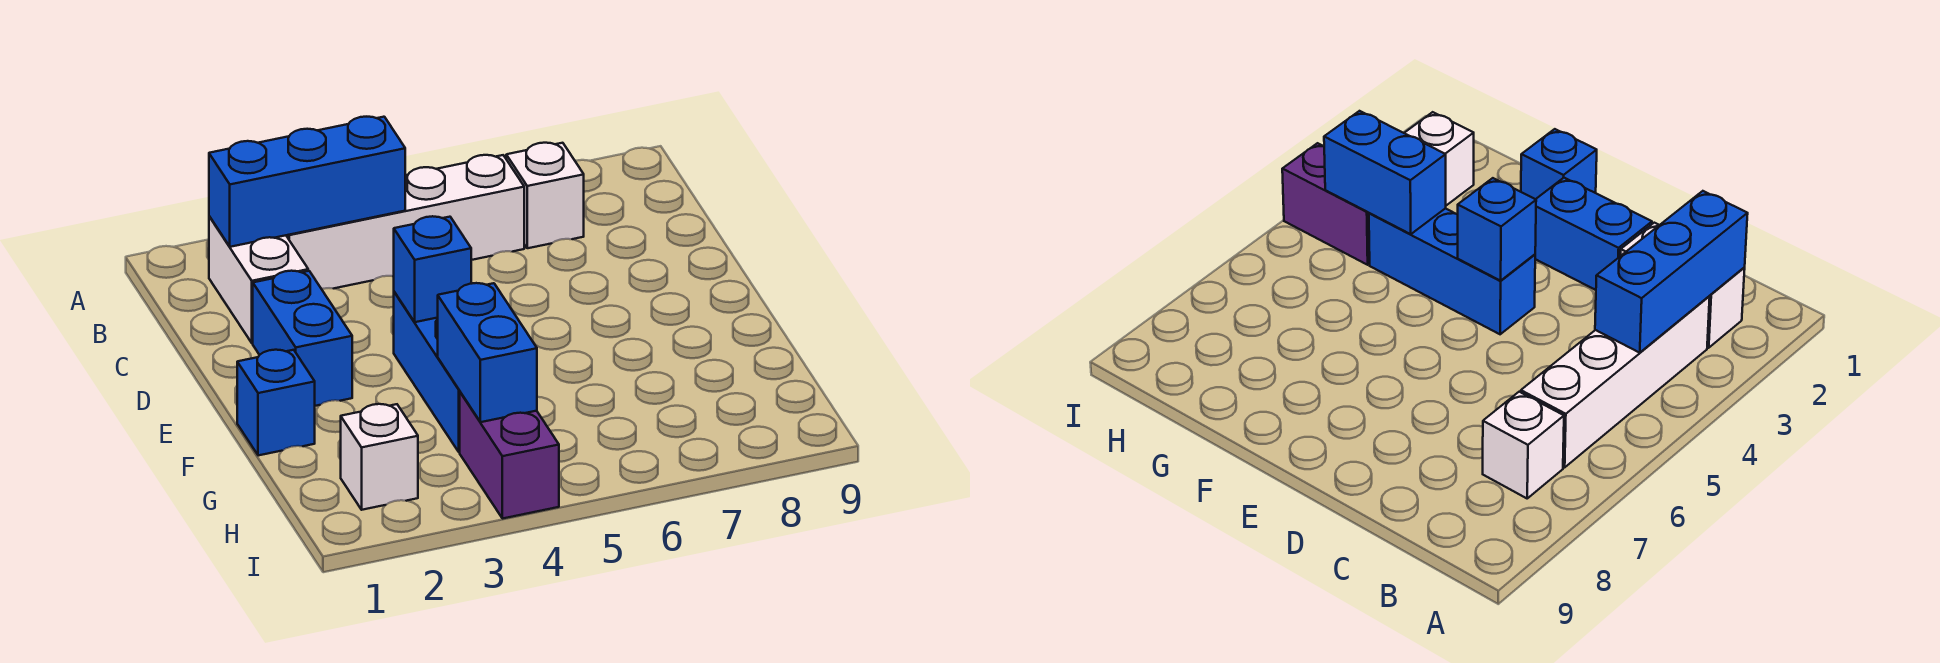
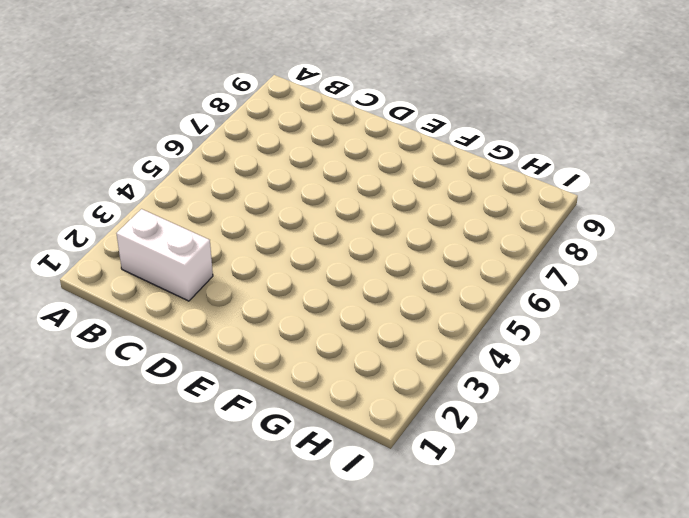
none -> white 1x4 brick [286,155,524,289]
none -> white 1x1 brick [506,143,584,248]

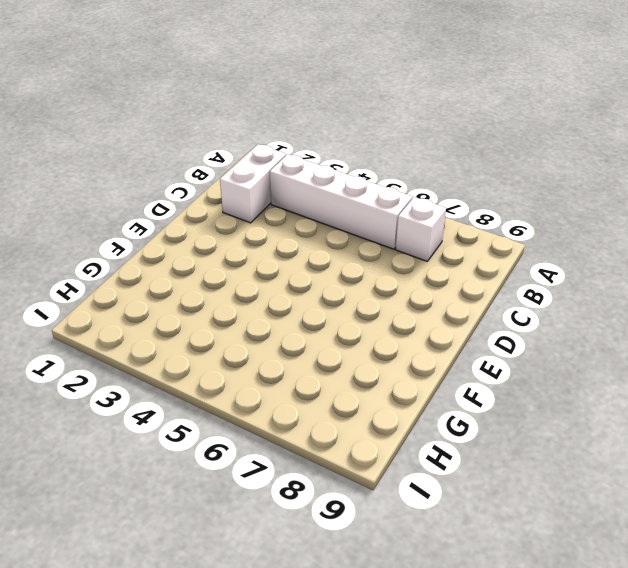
none -> blue 1x2 brick [253,271,352,406]
none -> blue 1x3 brick [394,292,460,452]

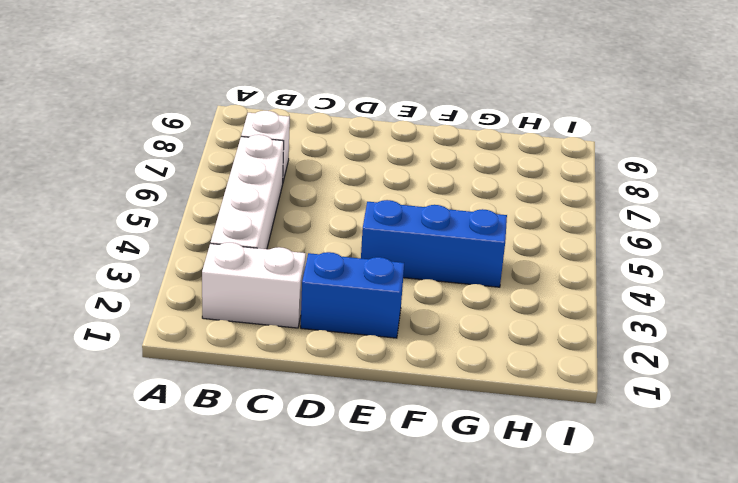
none -> blue 1x1 brick [237,350,315,456]
none -> white 1x1 brick [341,404,418,510]

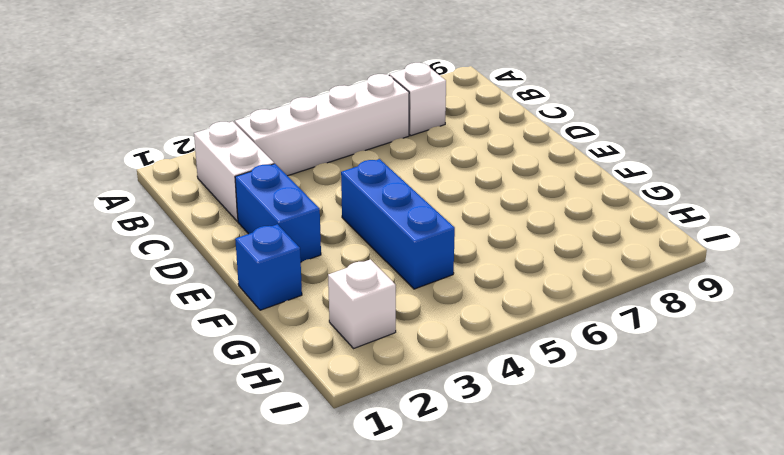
none -> purple 1x2 brick [460,392,559,519]
none -> blue 1x3 brick [209,117,405,247]

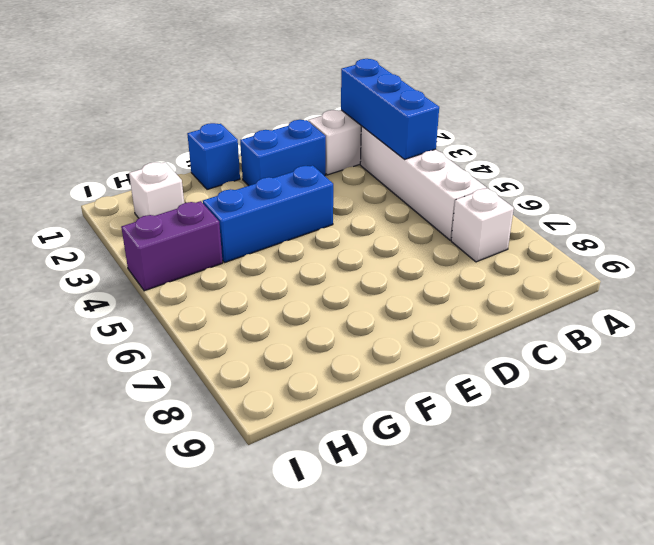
none -> blue 1x1 brick [394,216,471,322]
none -> blue 1x2 brick [438,283,537,422]

